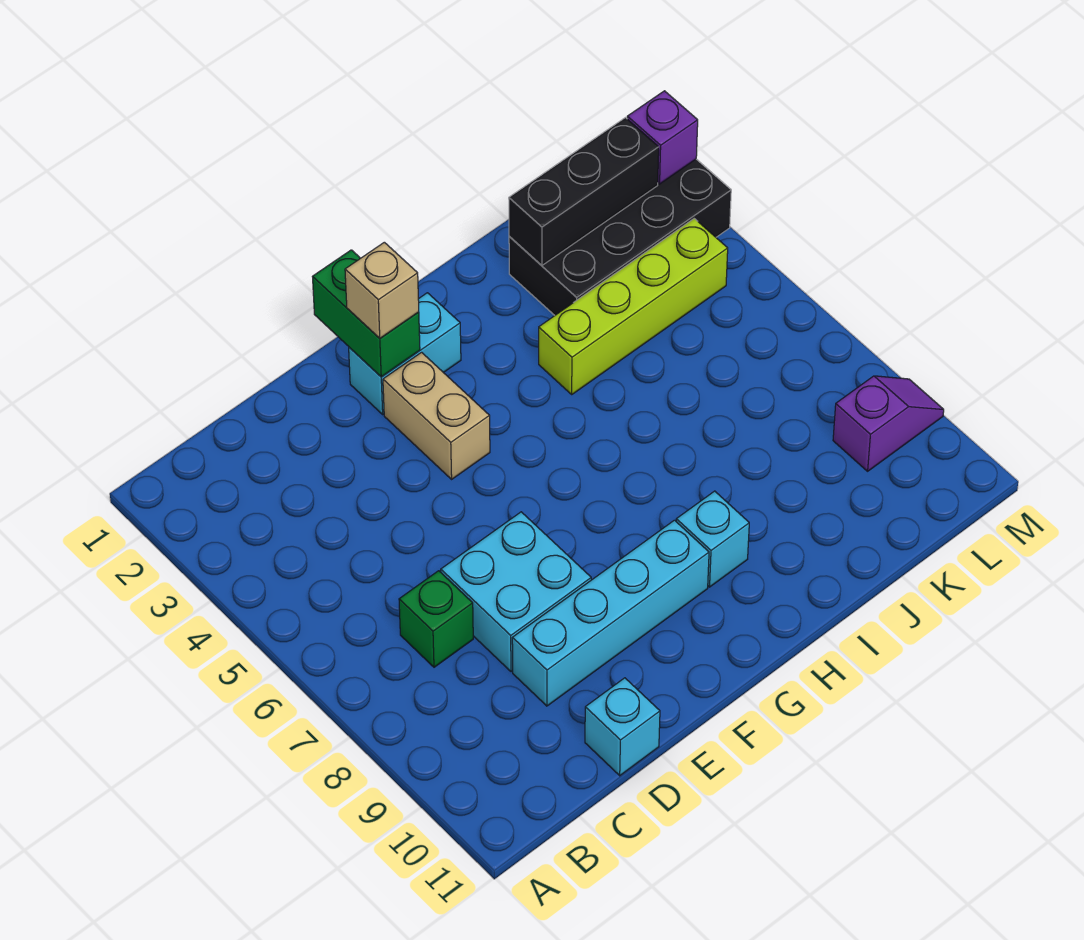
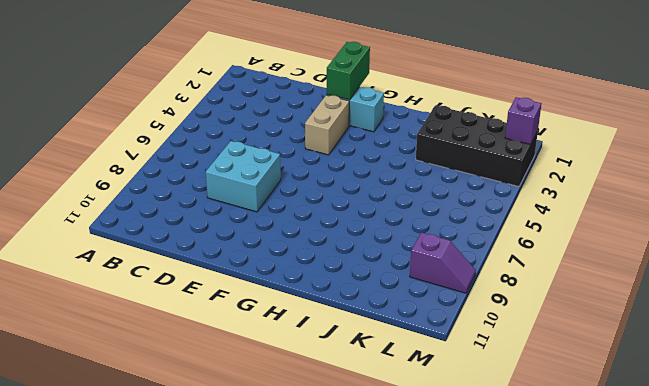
none -> green 1x1 brick [399,571,473,667]
none -> cyan 1x4 brick [512,520,709,706]
none -> cyan 1x1 brick [585,678,660,776]

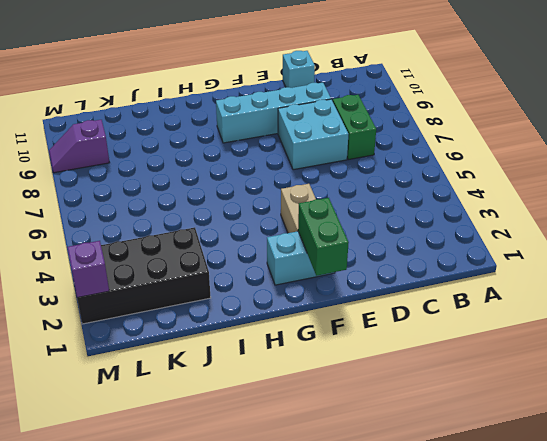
green 1x2 brick [333,95,376,160] -> green 1x1 brick [399,571,473,667]
none -> cyan 1x1 brick [676,491,749,587]
none -> lime 1x4 brick [539,219,728,394]
none -> black 1x3 brick [509,118,659,265]

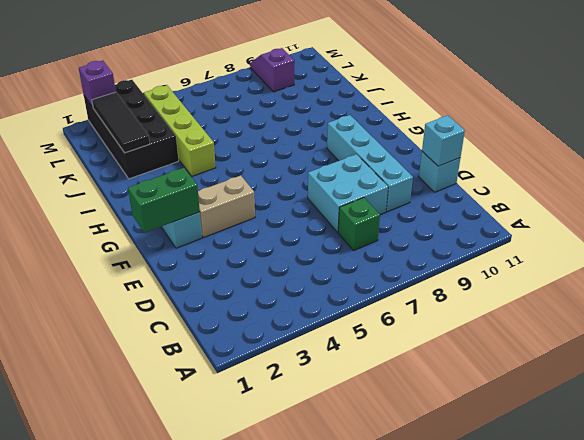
cyan 1x1 brick [422,115,465,166] -> cyan 1x1 brick moved to [676,491,749,587]
black 1x3 tile [92,92,150,153] -> black 1x3 brick [509,118,659,265]
none -> tan 1x1 brick [345,242,419,338]

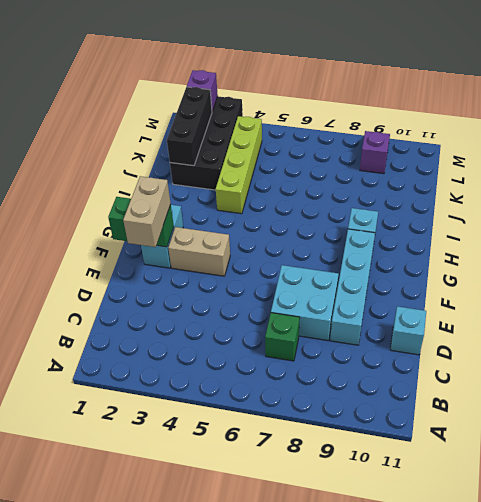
tan 1x2 brick [123,176,171,247] -> tan 1x1 brick [345,242,419,338]

